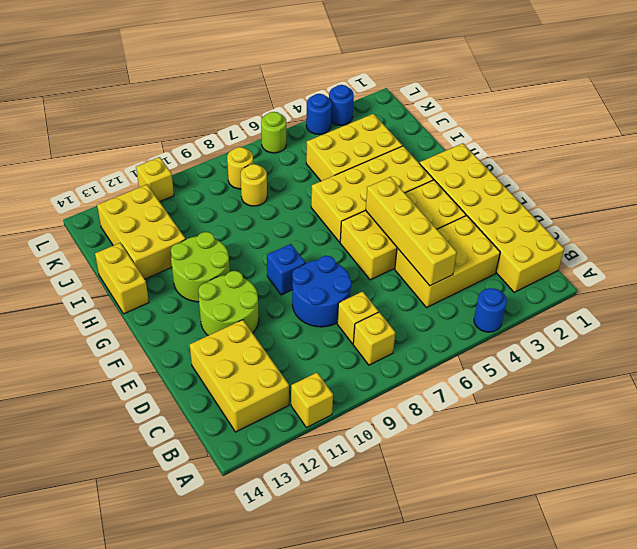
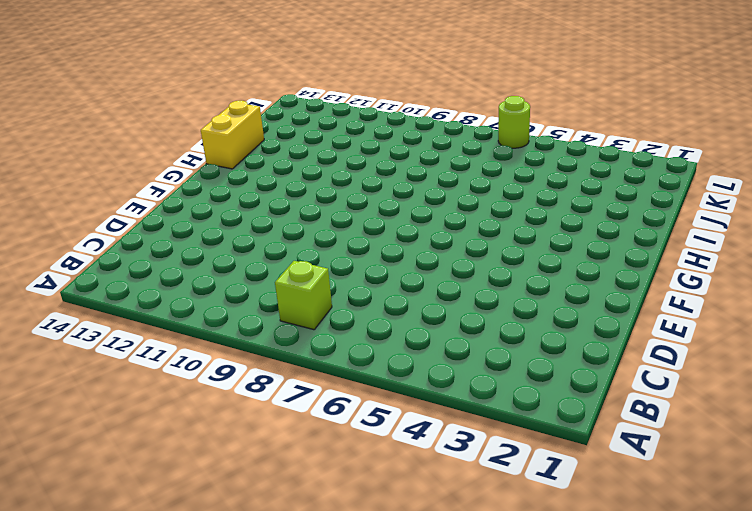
lime 1x1 brick [275,261,332,330] -> yellow 1x1 brick [353,312,395,365]
none -> blue 1x1 round brick [474,288,507,332]
none -> yellow 1x1 brick [291,373,333,428]
none -> yellow 2x6 brick [419,143,564,292]

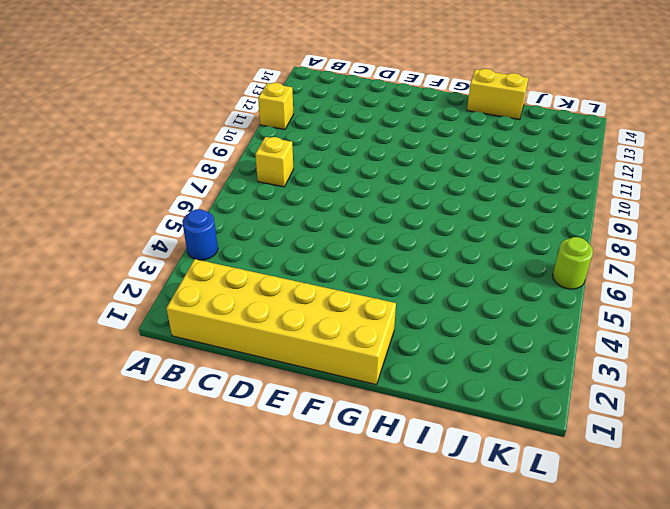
none -> yellow 2x3 brick [190,320,289,432]
none -> yellow 2x3 brick [395,216,500,307]
none -> yellow 1x1 brick [337,291,378,344]

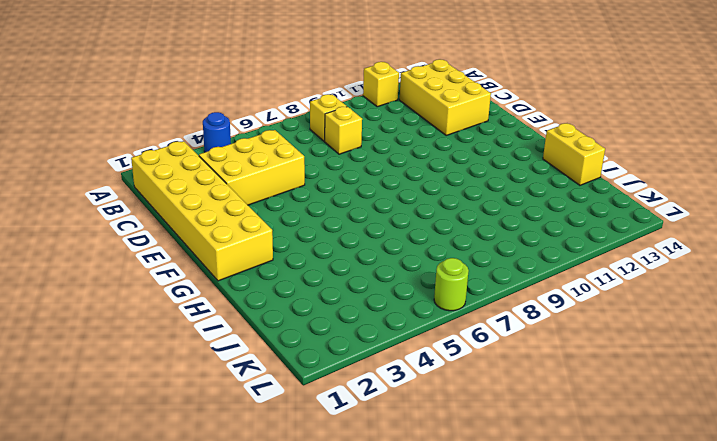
none -> blue 2x2 round brick [292,256,352,327]
none -> yellow 2x4 brick [340,180,466,280]
none -> lime 2x2 round brick [198,271,259,336]

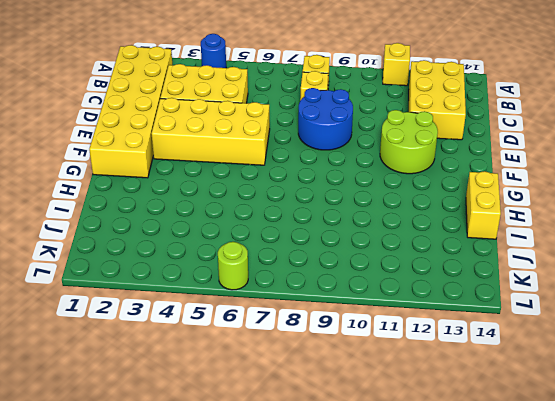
none -> blue 1x1 brick [267,244,305,295]
none -> yellow 2x4 brick [311,146,433,242]
none -> lime 2x2 round brick [171,232,230,302]

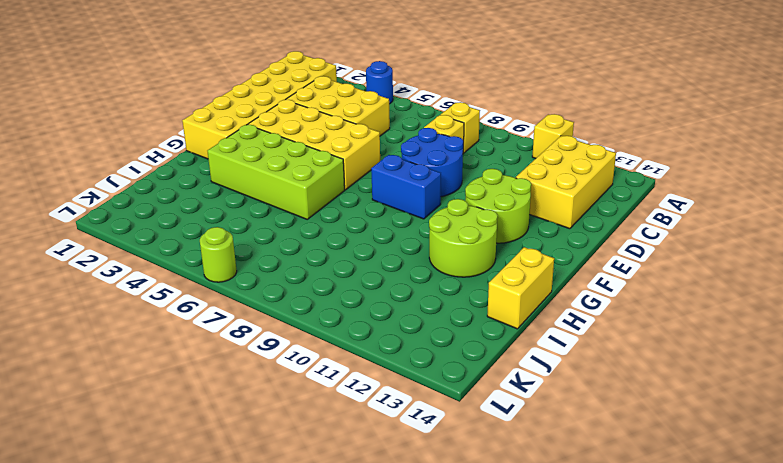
blue 1x2 brick [371,155,441,219] -> blue 1x1 brick [267,244,305,295]
lime 2x4 brick [208,125,345,219] -> yellow 2x4 brick [311,146,433,242]
none -> yellow 2x3 brick [306,114,402,181]
none -> yellow 2x3 brick [97,185,185,279]
none -> yellow 1x1 round brick [241,164,267,206]

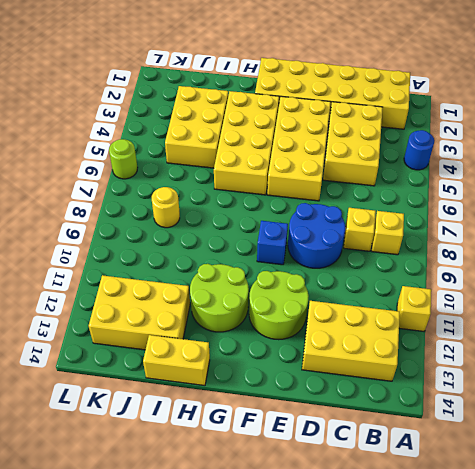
none -> yellow 1x1 round brick [227,147,253,189]
none -> blue 1x1 round brick [329,85,354,125]
none -> blue 1x1 round brick [306,94,332,134]

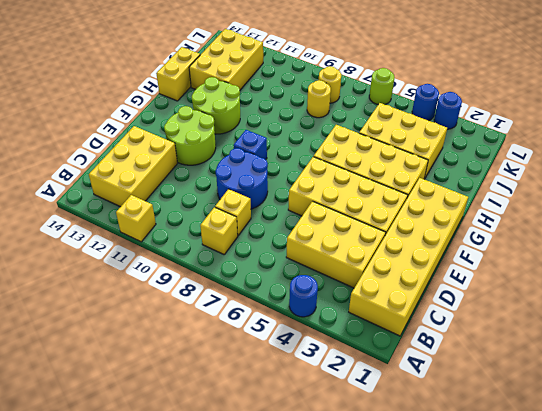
none -> yellow 1x1 brick [136,157,174,202]
none -> yellow 1x4 brick [366,177,457,286]

